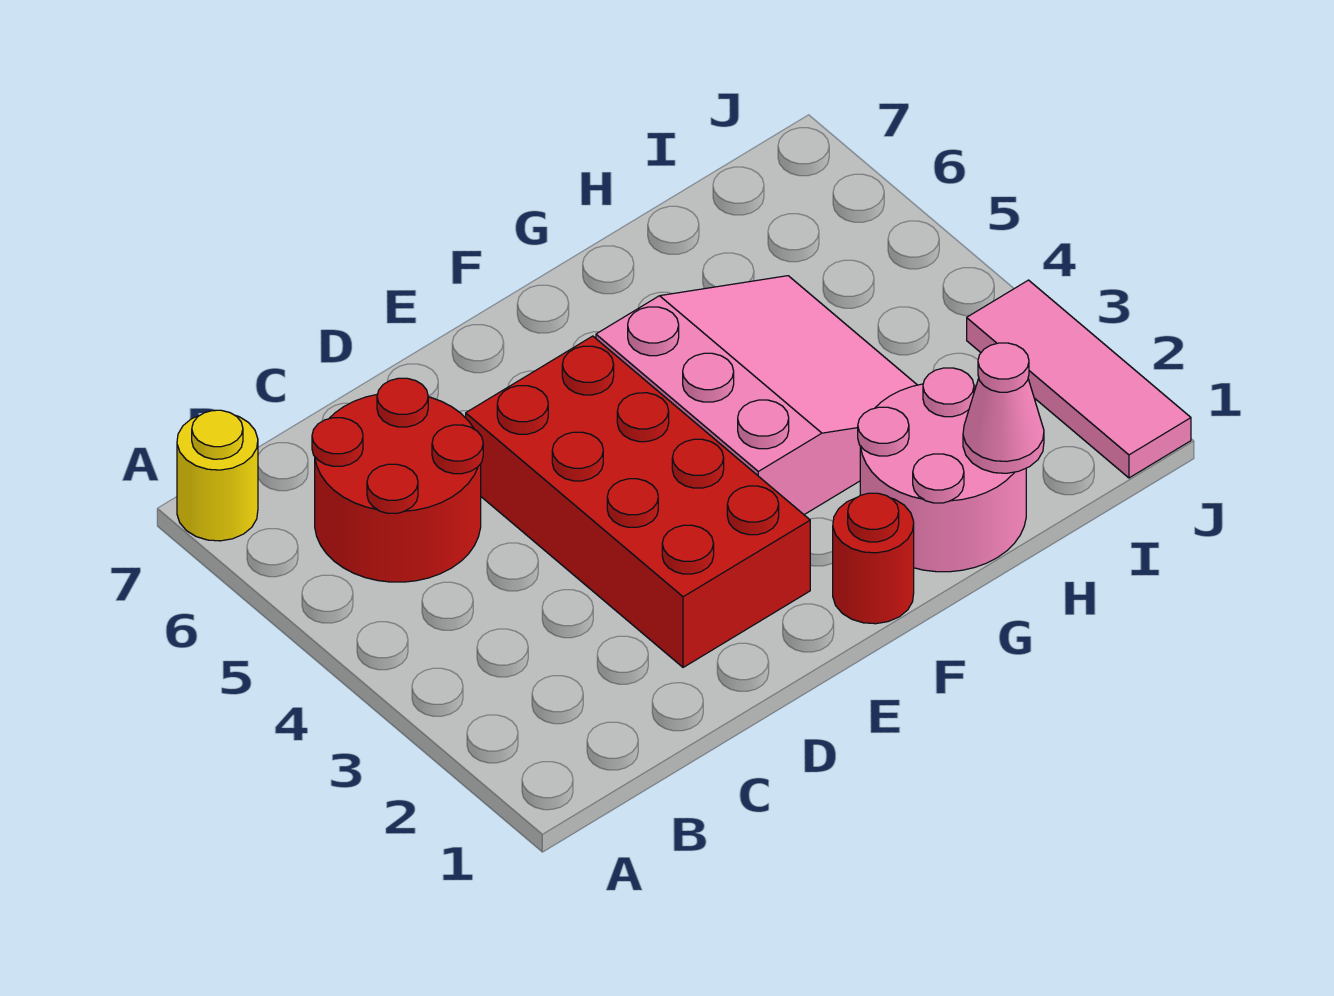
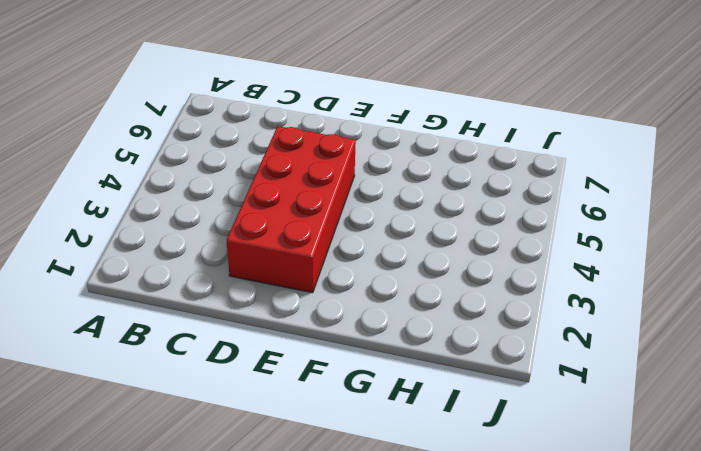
none -> yellow 1x1 round brick [177,410,258,541]
none -> red 2x2 round brick [312,378,483,582]

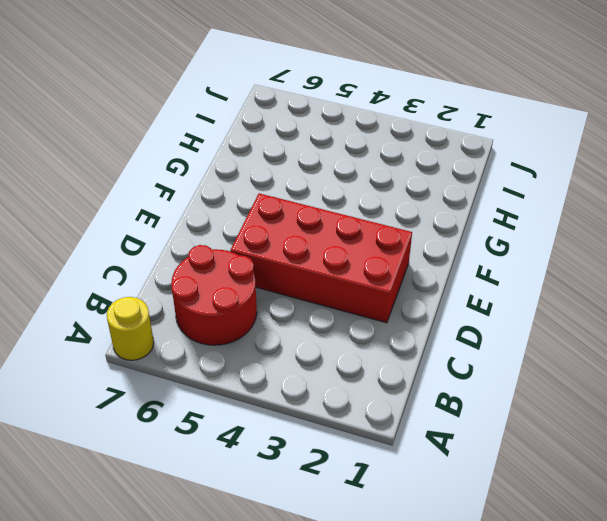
none -> red 1x1 round brick [833,493,914,624]
none -> pink 3x3 slope [596,276,917,515]

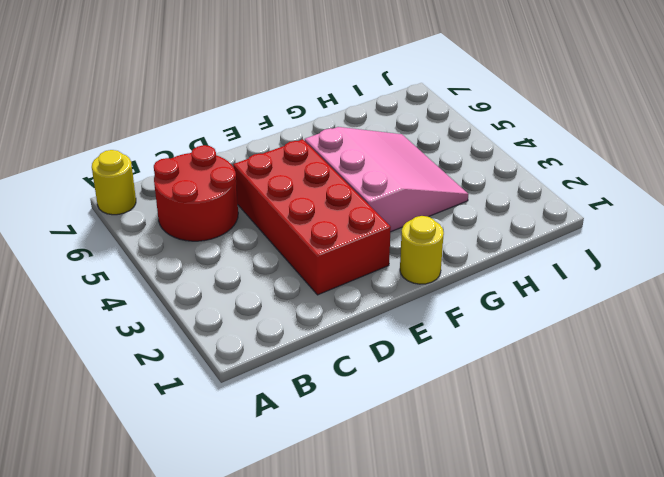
yellow 1x1 round brick [400,216,444,284] -> red 1x1 round brick [833,493,914,624]
none -> pink 2x2 round brick [858,368,1026,572]
none -> pink 1x3 tile [967,280,1191,478]

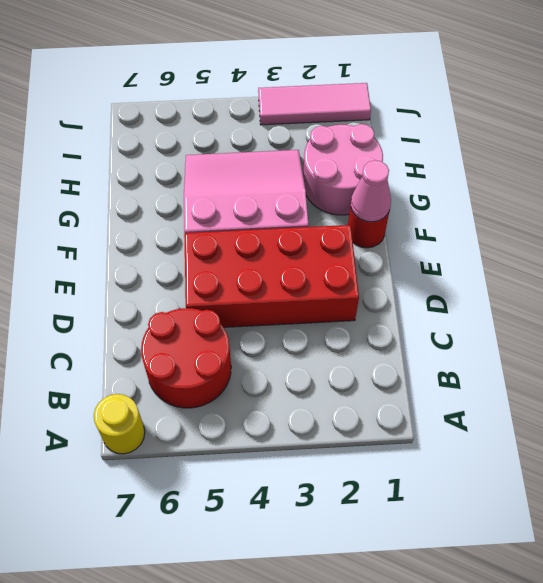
pink 1x1 cone [351,160,391,222] -> pink 1x1 cone moved to [963,343,1044,473]

